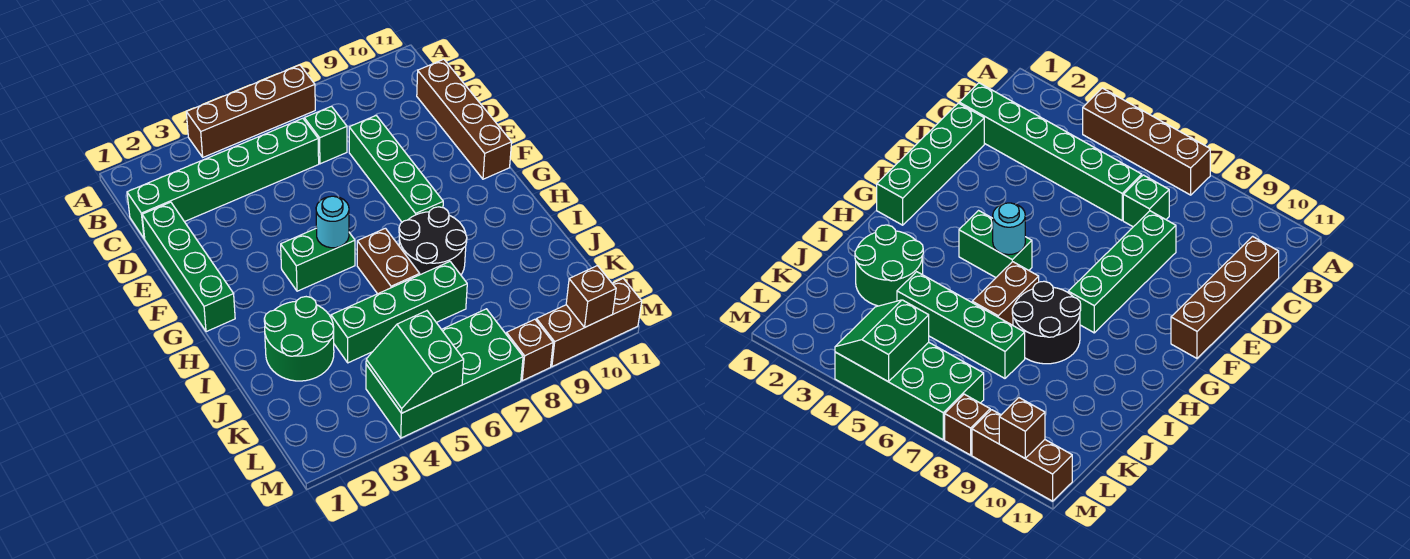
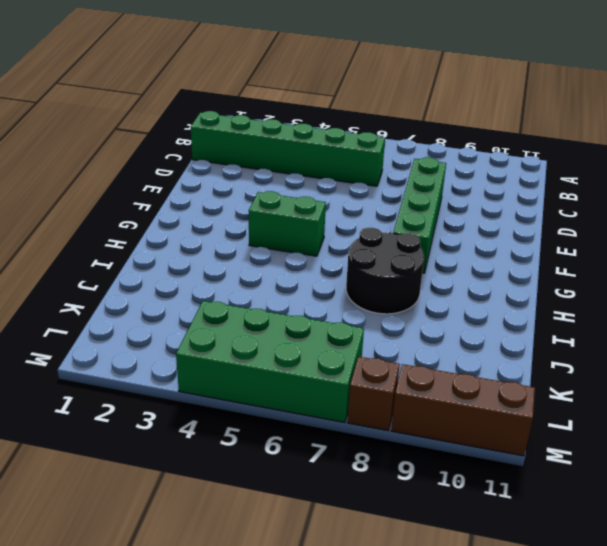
none -> brown 1x4 brick [186,65,315,157]
none -> green 1x1 brick [304,106,347,164]
none -> brown 1x4 brick [417,59,512,179]

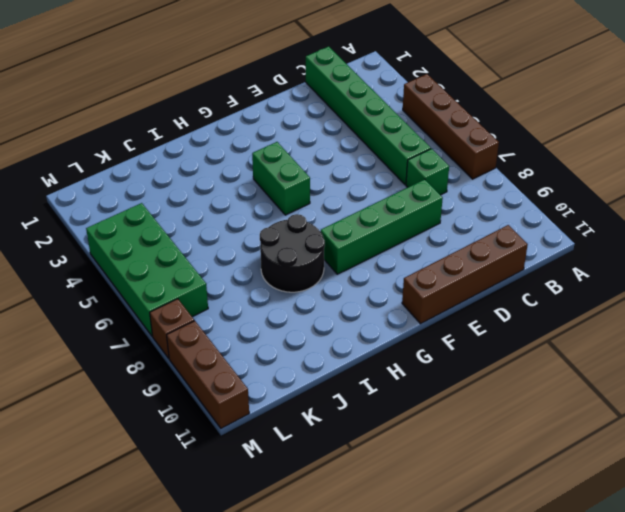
none -> green 1x4 brick [142,202,235,332]
none -> brown 1x2 brick [357,228,420,294]
none -> green 2x2 round brick [264,297,334,381]

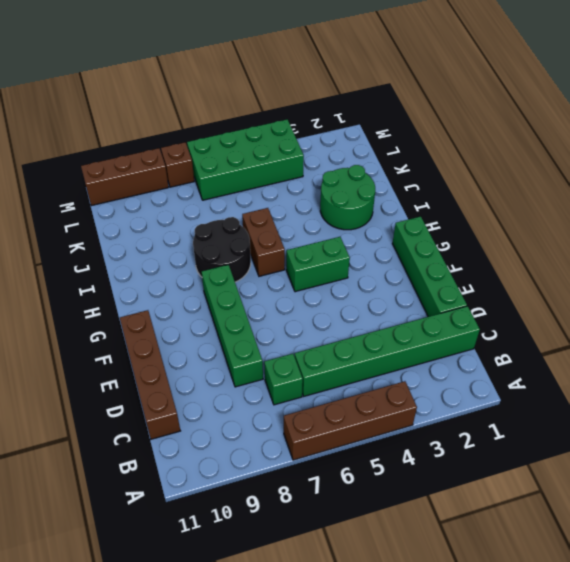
none -> green 1x4 brick [331,262,467,363]
none -> cyan 1x1 round brick [316,196,349,248]
none -> green 2x2 slope [366,311,464,413]

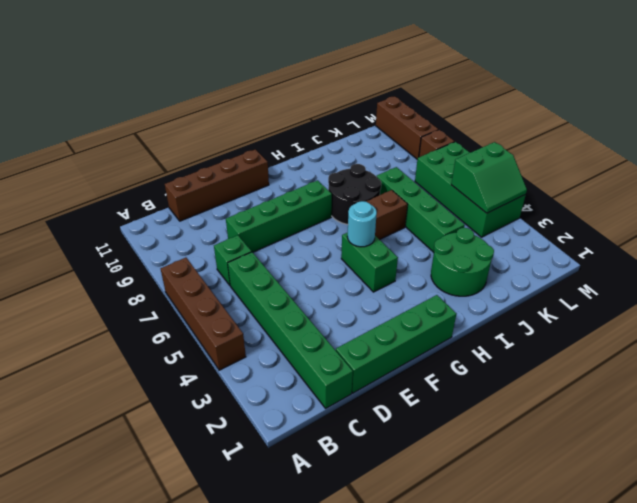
none -> brown 1x1 brick [566,266,616,328]

